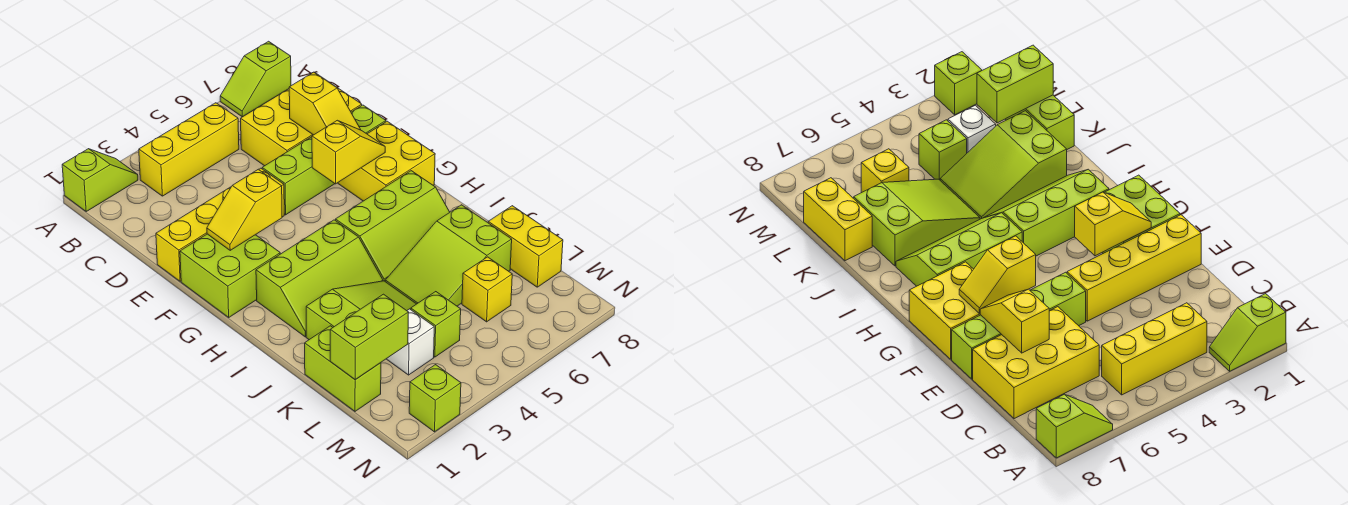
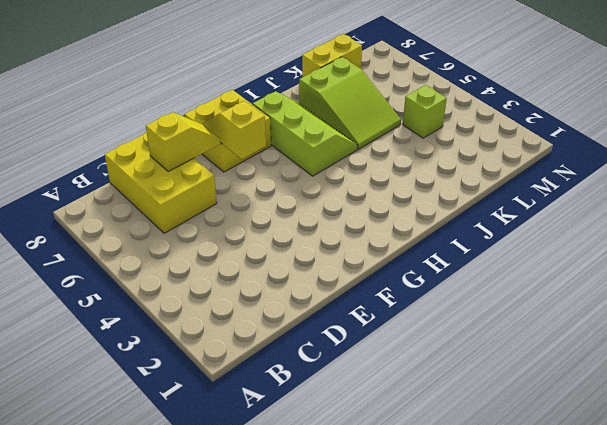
none -> lime 1x2 slope [62,149,138,211]
none -> lime 1x2 slope [220,41,291,117]
none -> yellow 1x3 brick [139,103,239,196]

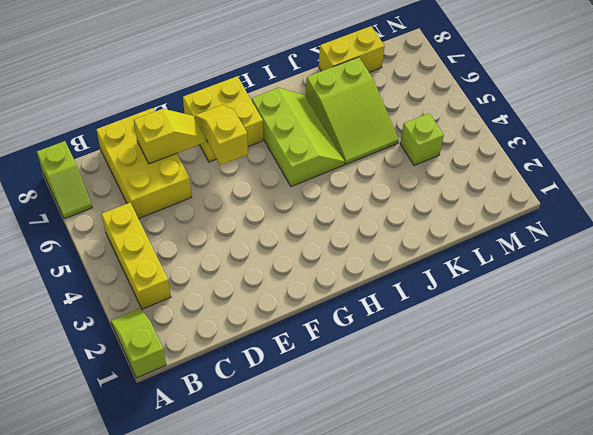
none -> yellow 1x4 brick [156,168,284,281]
none -> lime 1x4 brick [262,105,386,215]
none -> lime 2x2 brick [180,234,280,317]

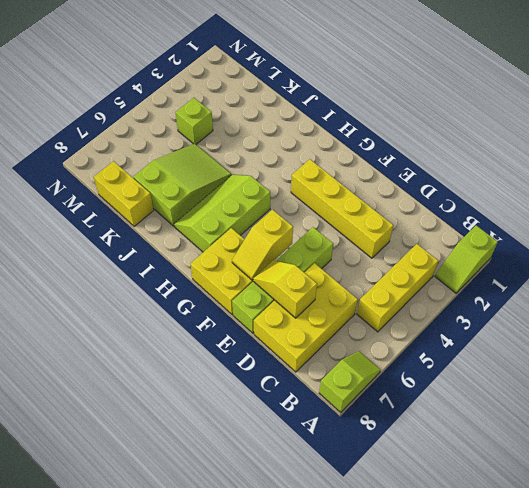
yellow 1x4 brick [291,159,393,258] -> yellow 1x4 brick turned to [156,168,284,281]
none -> lime 2x2 brick [180,234,280,317]
none -> lime 2x3 slope [256,220,383,337]
none -> lime 2x3 slope [306,281,416,340]

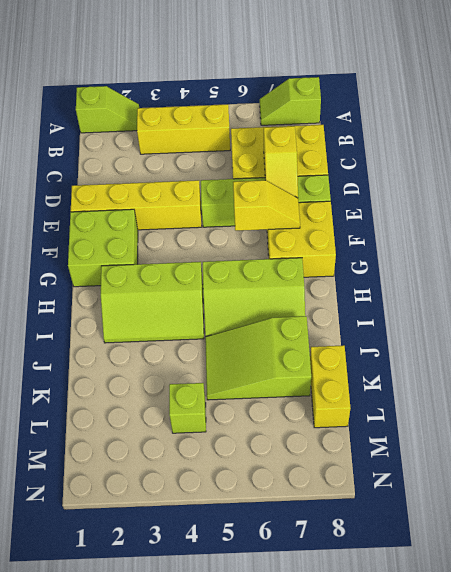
none -> lime 2x3 slope [306,281,416,340]
none -> lime 1x2 brick [305,326,381,411]
none -> white 1x1 brick [387,309,434,375]

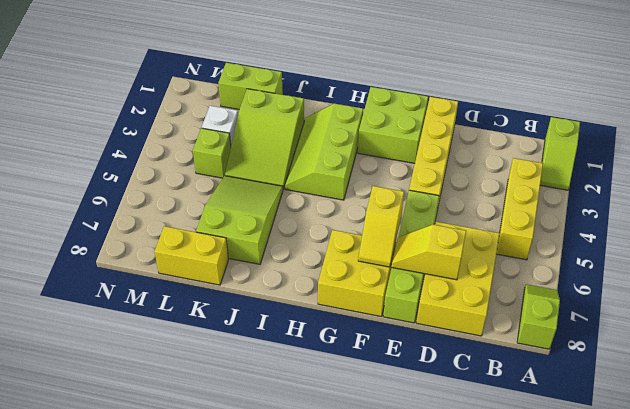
none -> lime 2x3 slope [336,171,450,281]
none -> yellow 1x1 brick [462,257,512,322]
none -> lime 1x1 brick [409,365,461,432]

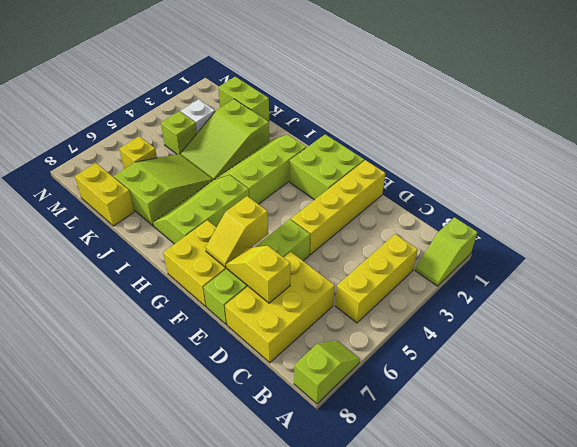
none -> lime 1x1 brick [409,365,461,432]
none -> yellow 1x2 slope [207,169,282,250]
none -> lime 1x2 brick [330,294,409,380]

